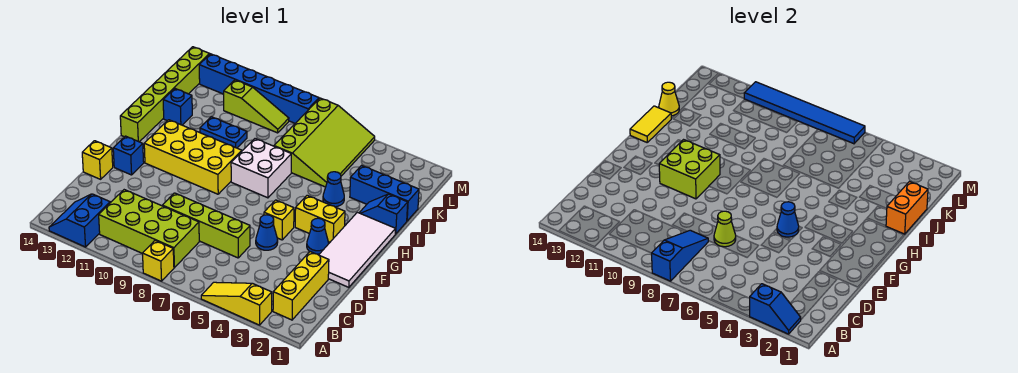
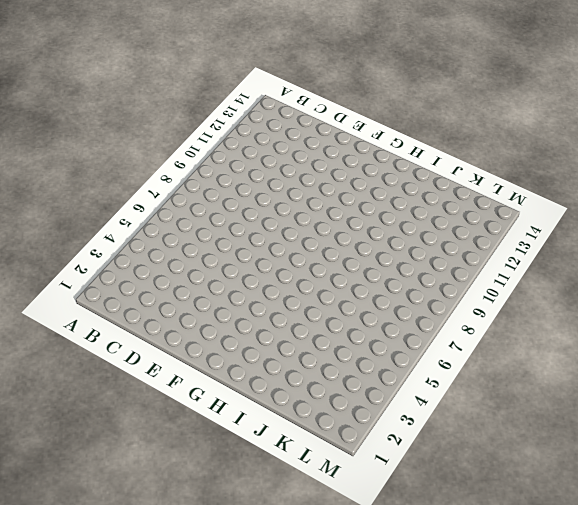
none -> yellow 1x3 slope [201,282,272,325]
none -> yellow 1x1 brick [143,241,174,281]
none -> blue 2x2 slope [49,194,110,247]
none -> yellow 1x3 brick [273,252,329,320]

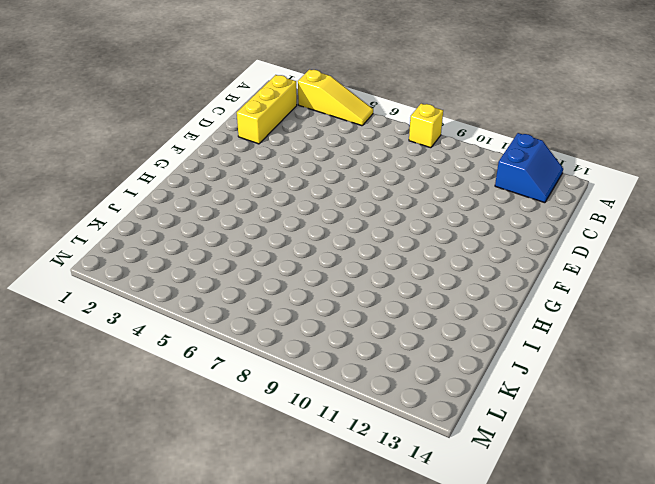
none -> lime 2x4 brick [99,190,199,268]
none -> lime 1x4 brick [162,193,250,258]
none -> white 2x4 tile [319,212,395,287]
none -> blue 1x1 cone [256,215,278,250]

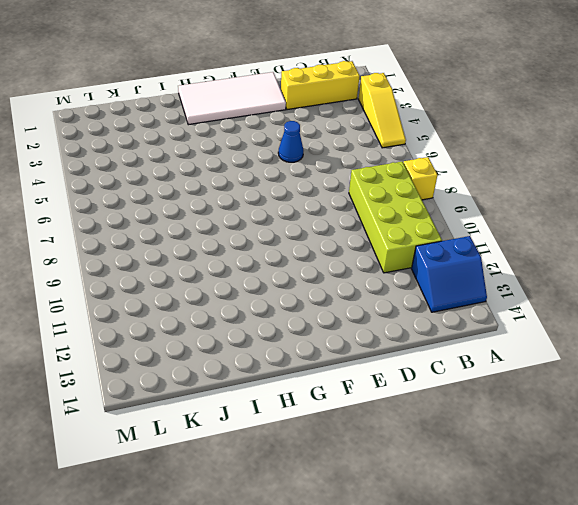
none -> lime 1x4 brick [162,193,250,258]
none -> yellow 1x1 brick [82,141,113,179]
none -> blue 1x1 cone [307,218,329,254]
none -> yellow 1x1 brick [264,200,294,240]

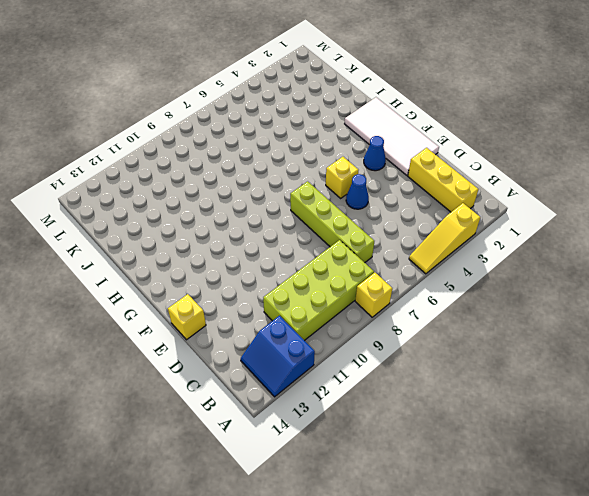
lime 1x4 brick [290,181,374,263] -> lime 1x4 brick turned to [162,193,250,258]
none -> blue 1x1 brick [113,136,144,175]
none -> yellow 1x2 brick [295,195,345,242]
none -> yellow 2x4 brick [144,120,242,194]
none -> white 2x2 brick [231,139,291,198]

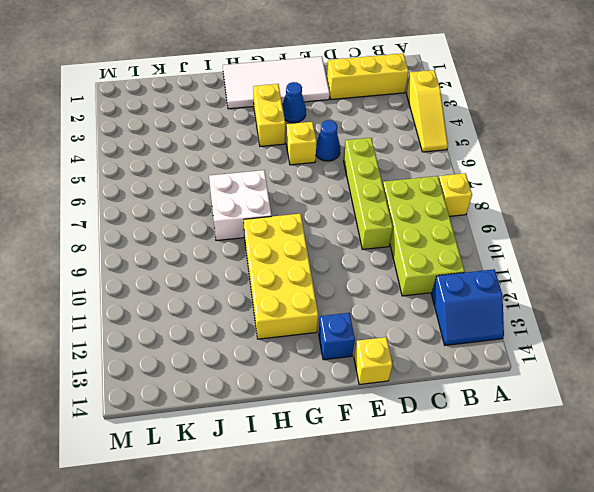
none -> lime 1x6 brick [120,47,210,142]
none -> blue 1x2 slope [359,194,408,234]
none -> blue 1x1 cone [323,172,344,207]
none -> blue 1x3 brick [350,165,419,221]

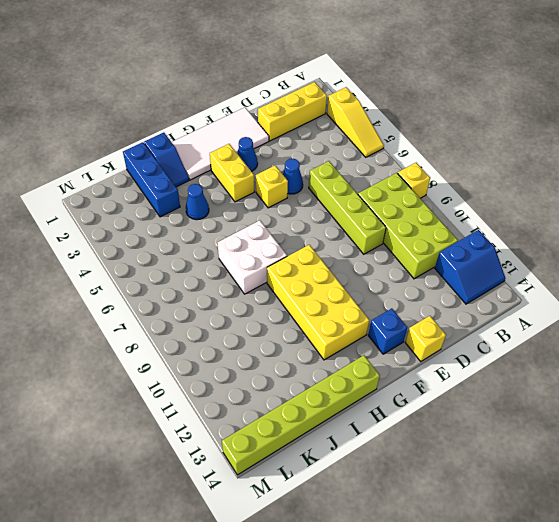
none -> lime 3x4 slope [274,98,375,187]
none -> blue 1x2 plate [200,117,247,148]
none -> blue 1x1 brick [163,89,192,125]
none -> lime 1x3 slope [224,80,289,133]

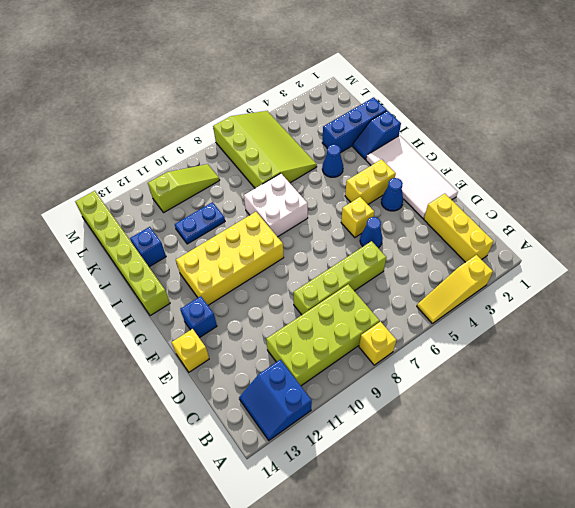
none -> blue 1x6 brick [199,54,319,123]
none -> blue 1x2 slope [750,284,801,334]
none -> blue 1x3 slope [652,230,708,281]
none -> lime 1x1 cone [714,211,736,247]

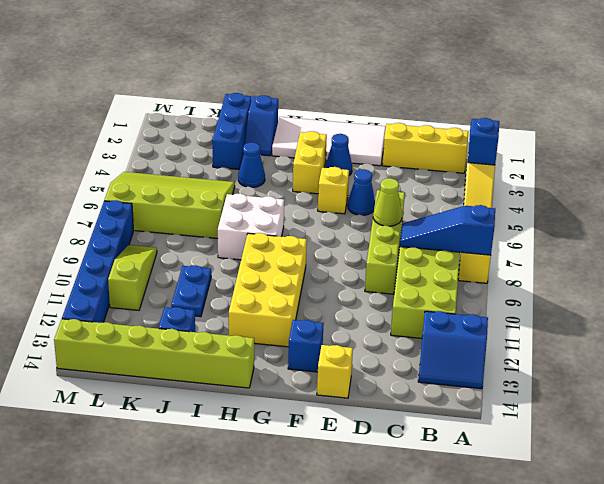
none -> blue 1x1 cone [777,202,799,237]
none -> lime 2x2 brick [659,140,720,199]
none -> yellow 1x2 tile [630,106,671,142]
none -> orange 1x2 brick [886,182,928,234]

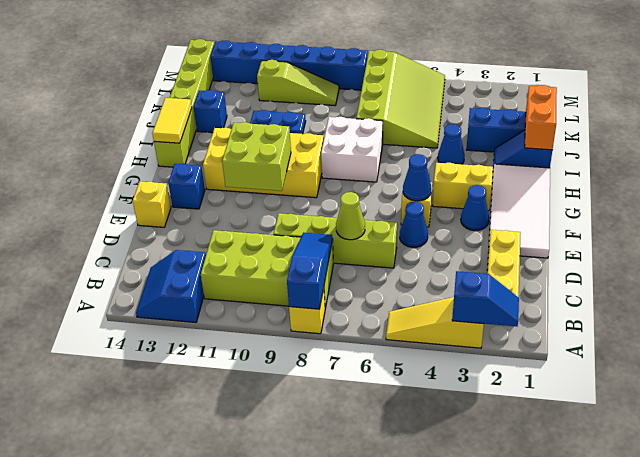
none -> yellow 1x1 cone [659,82,679,116]
none -> blue 1x6 tile [744,82,865,144]

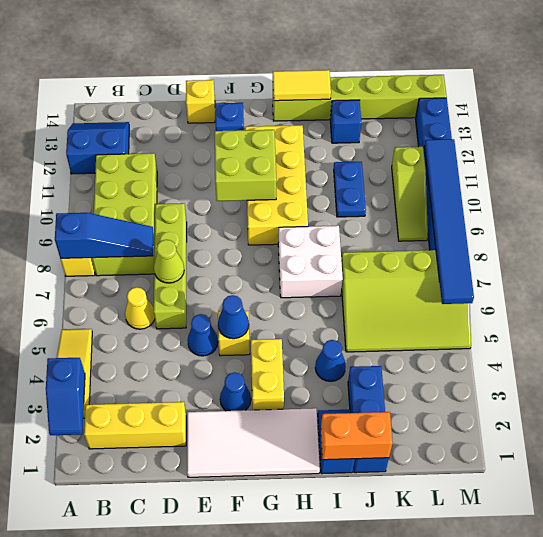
yellow 1x1 cone [125,287,155,329] -> yellow 1x1 cone moved to [659,82,679,116]

